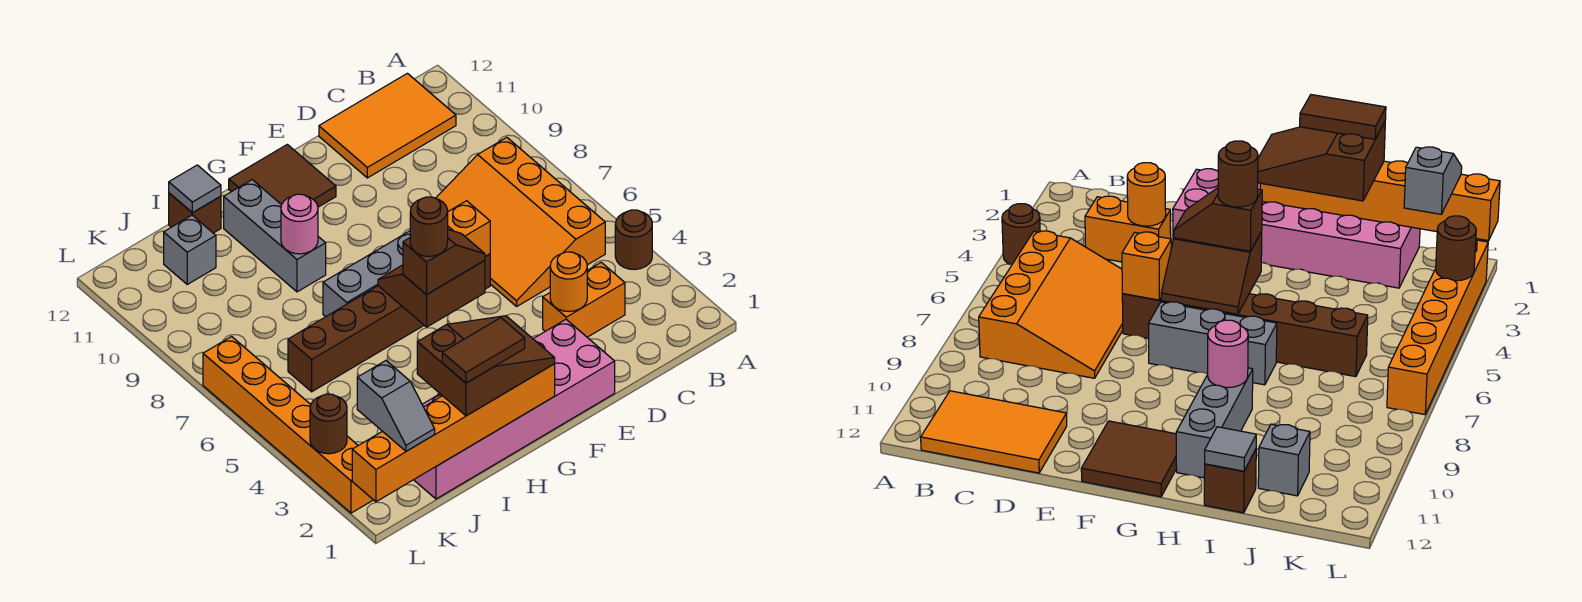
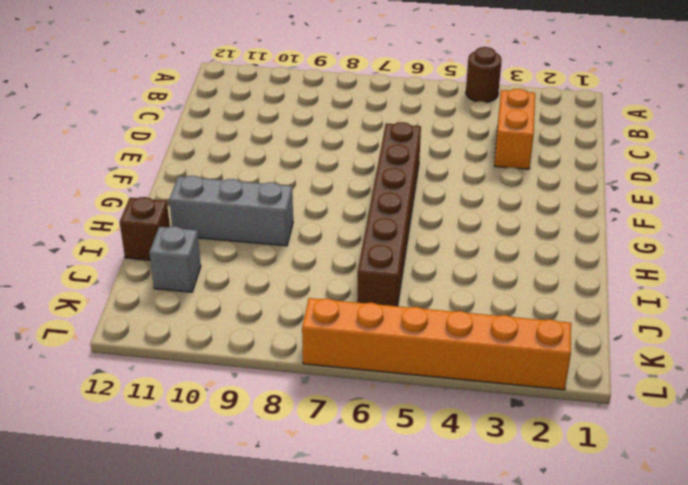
none -> orange 3x4 slope [436,137,605,306]
none -> orange 2x3 tile [319,73,456,178]
none -> pink 2x6 brick [414,320,615,499]

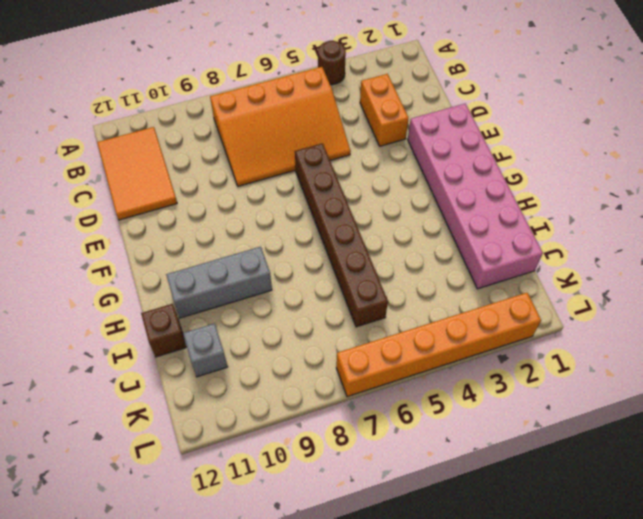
none -> grey 1x3 brick [323,231,410,317]
none -> brown 2x2 tile [229,144,336,207]
none -> orange 1x1 round brick [550,252,587,312]

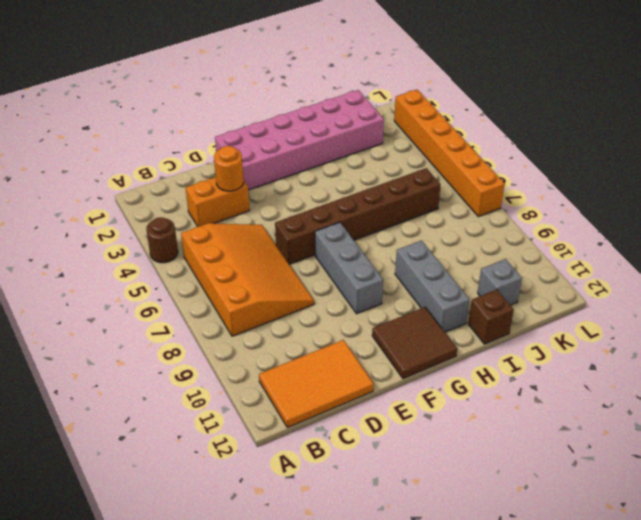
grey 1x3 brick [315,222,383,314] -> grey 1x3 brick turned to [323,231,410,317]
none -> orange 1x1 brick [448,201,490,256]
none -> brown 2x2 slope [378,260,485,327]
none -> orange 1x6 brick [352,364,555,502]

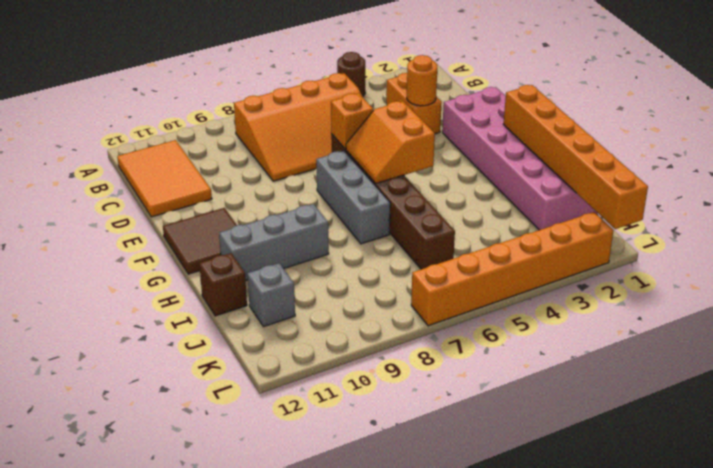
orange 2x2 slope [346,101,435,183] -> brown 2x2 slope [378,260,485,327]
none -> pink 1x1 round brick [281,194,318,254]
none -> grey 1x1 tile [169,165,221,213]
none -> brown 1x1 round brick [310,394,347,454]

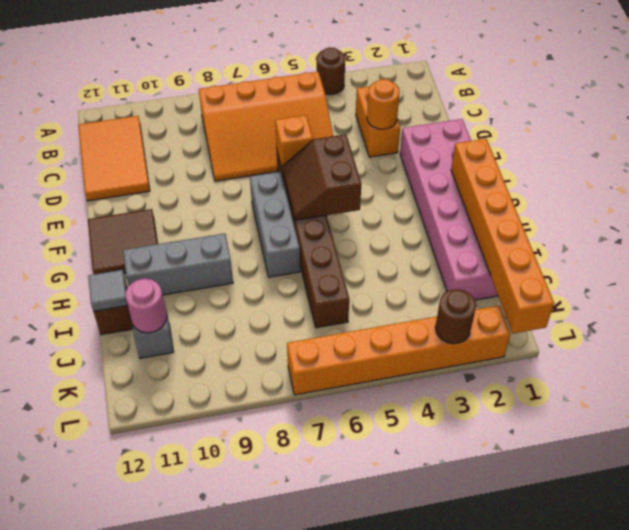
pink 1x1 round brick [125,279,167,333] -> pink 1x1 round brick moved to [281,194,318,254]
none -> brown 1x2 slope [403,230,485,295]
none -> brown 2x3 slope [417,316,555,416]
none -> grey 1x2 slope [357,361,435,451]

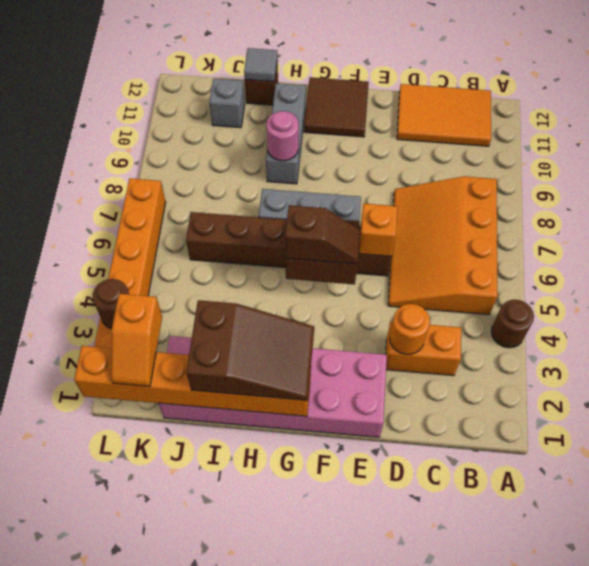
orange 1x2 slope [111,294,162,387] -> grey 1x2 slope [357,361,435,451]
none -> brown 1x1 round brick [410,197,448,256]
none -> brown 1x2 tile [442,318,525,383]

